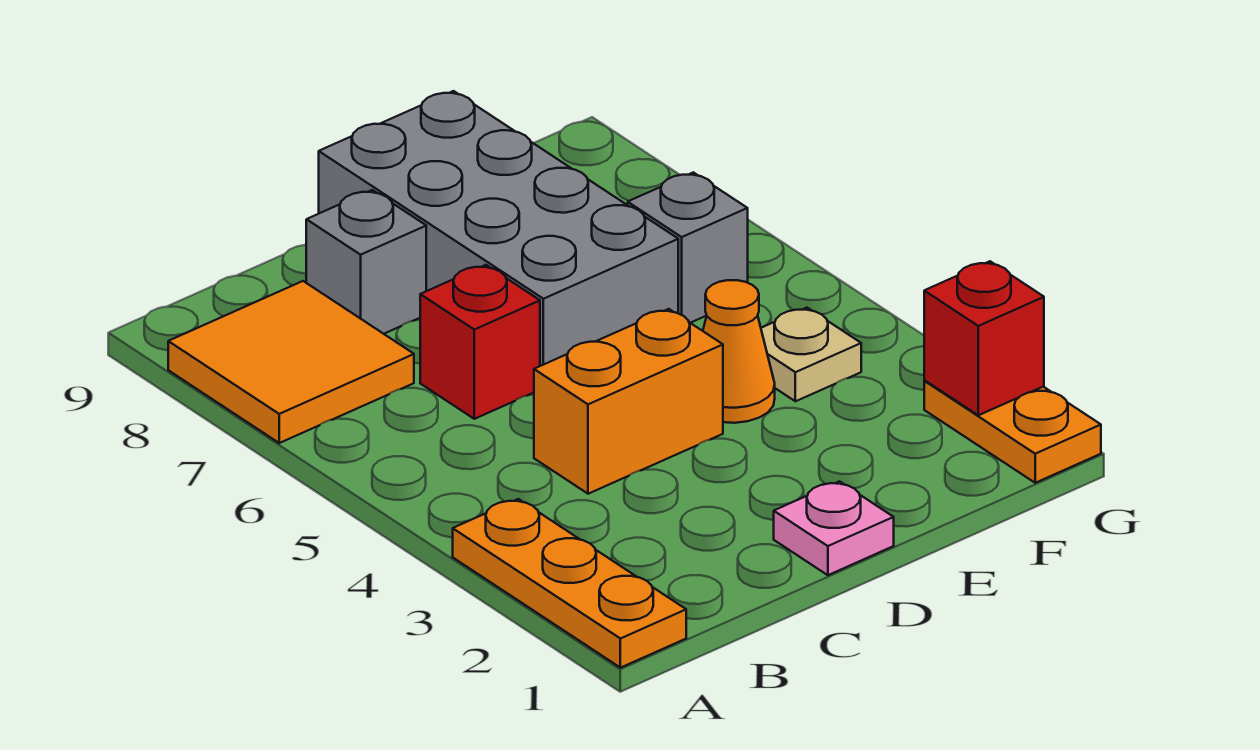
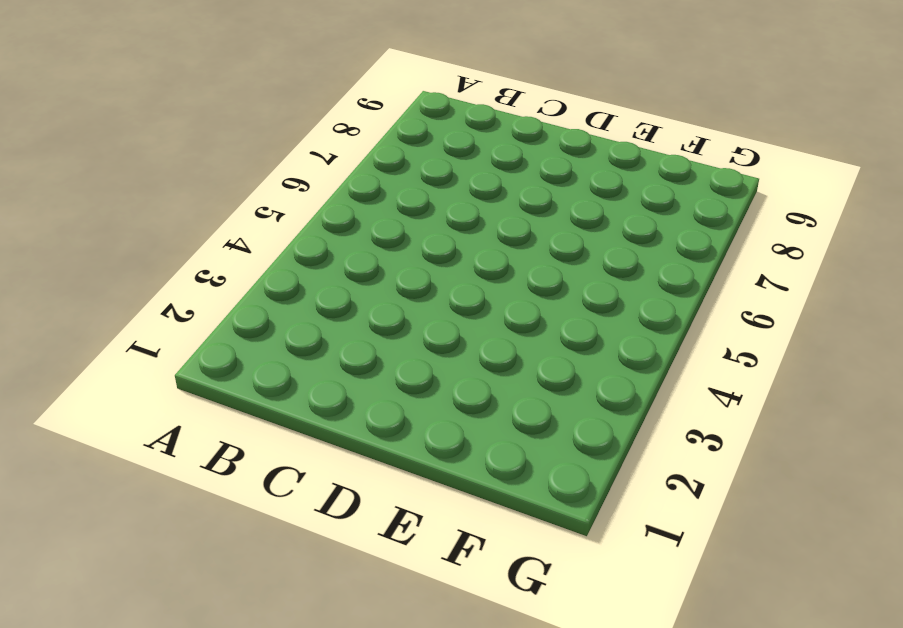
none -> orange 1x3 plate [453,499,686,668]
none -> orange 2x2 tile [168,281,414,443]
none -> orange 1x2 brick [534,309,723,494]

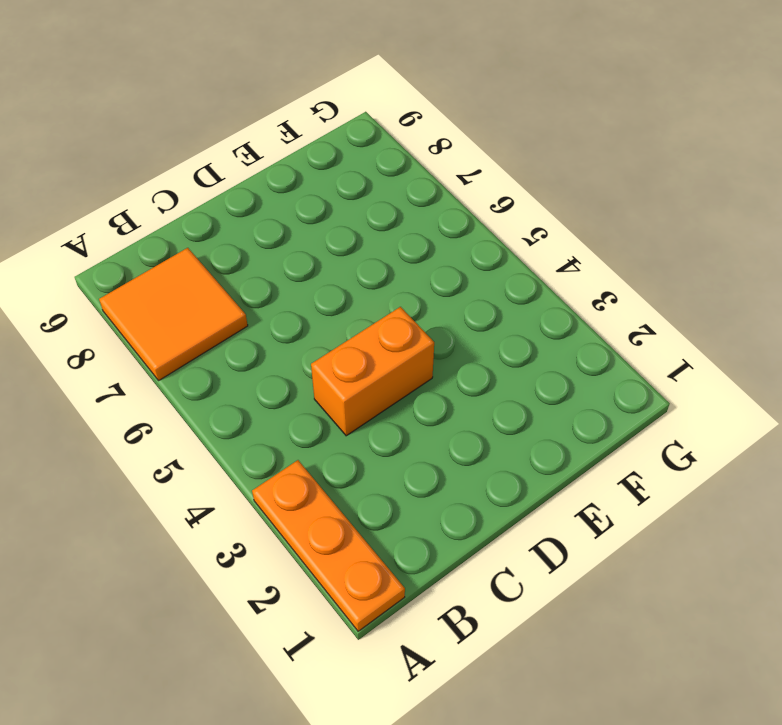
none -> red 1x1 brick [420,265,540,419]
none -> grey 1x1 brick [306,190,426,334]
none -> pink 1x1 plate [774,481,894,575]

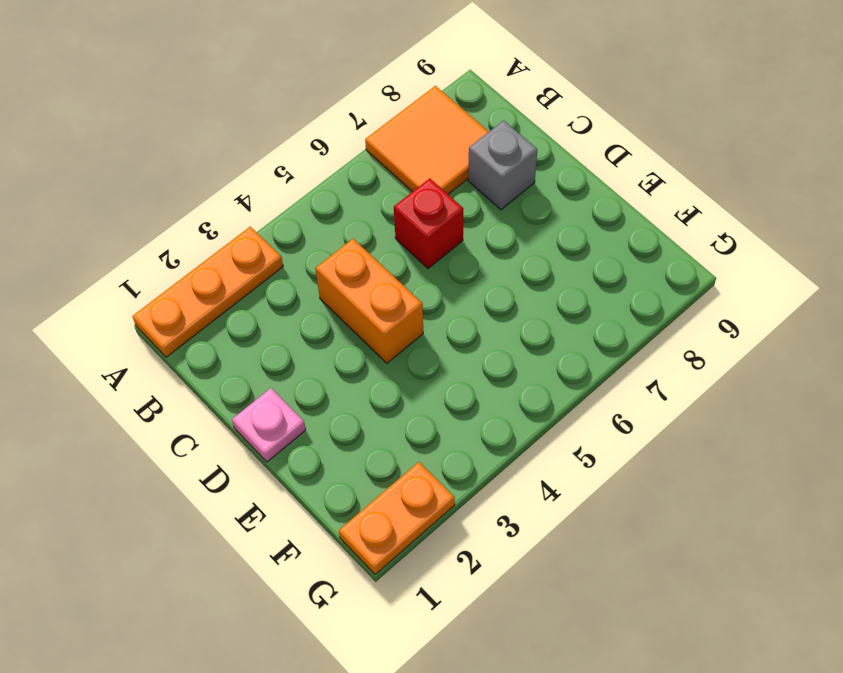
none -> grey 2x4 brick [319,91,678,366]
none -> orange 1x1 cone [703,280,775,423]
none -> tan 1x1 plate [761,308,861,401]

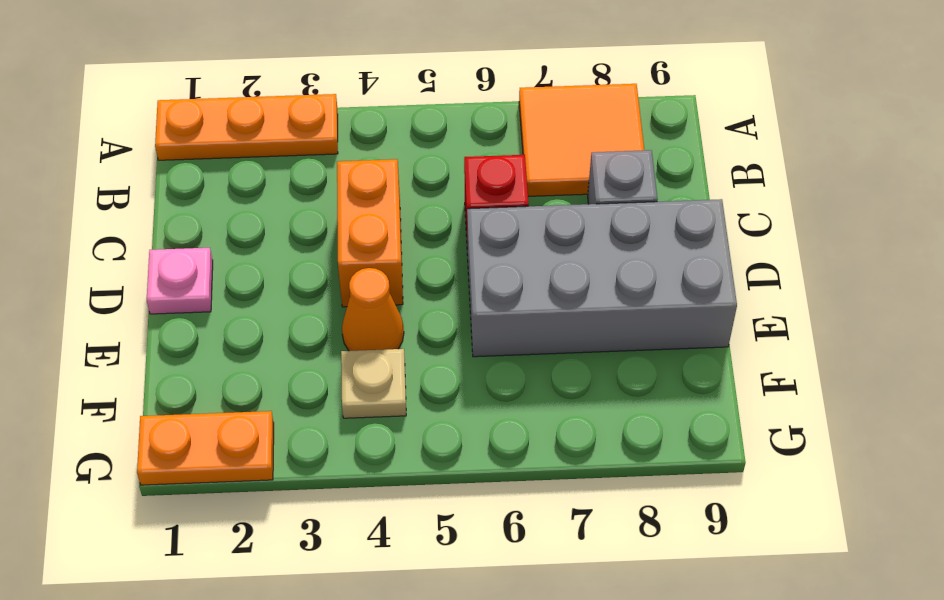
none -> grey 1x1 brick [628,172,748,323]
none -> red 1x1 brick [924,261,1044,415]

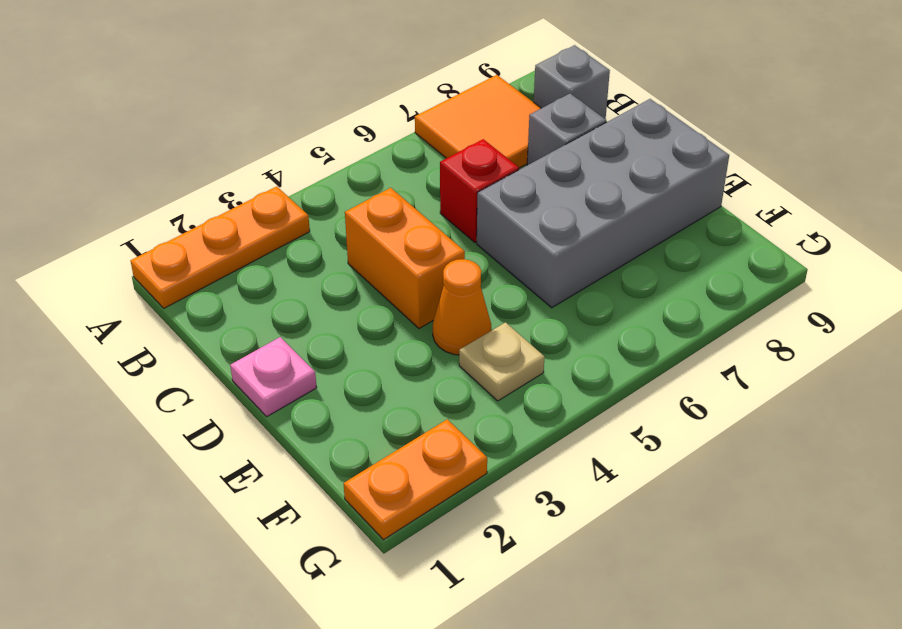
grey 1x1 brick [534,45,610,119] -> grey 1x1 brick moved to [628,172,748,323]
none -> red 1x1 brick [924,261,1044,415]

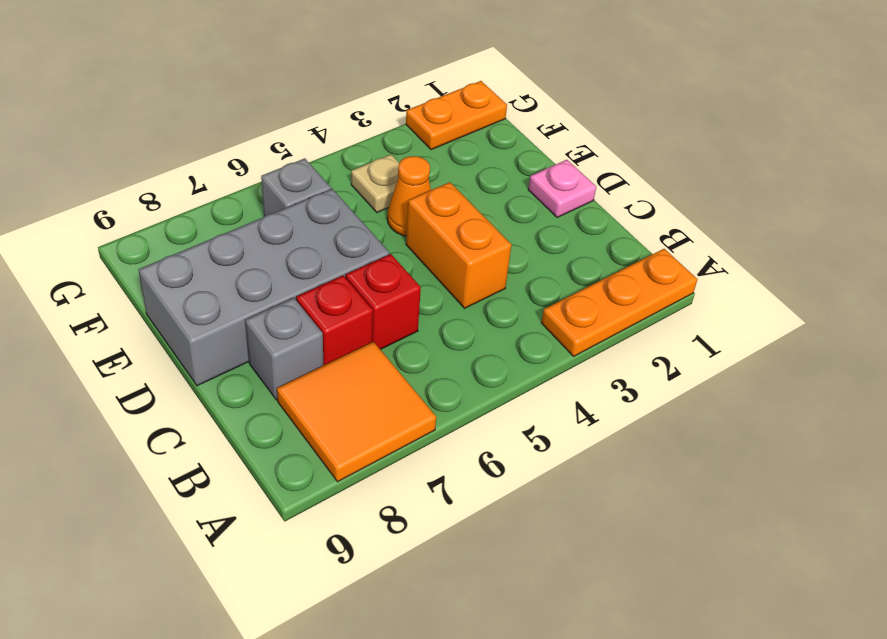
red 1x1 brick [296,276,373,365] -> red 1x1 brick moved to [924,261,1044,415]

